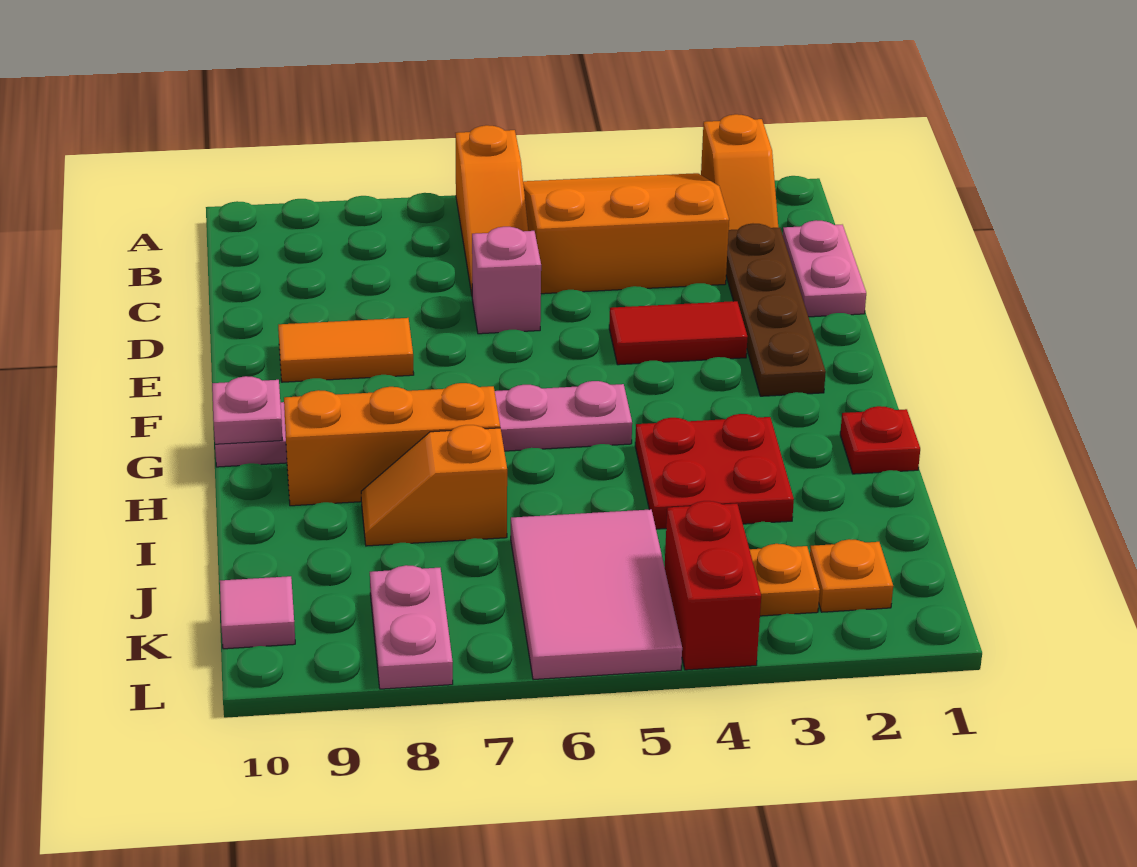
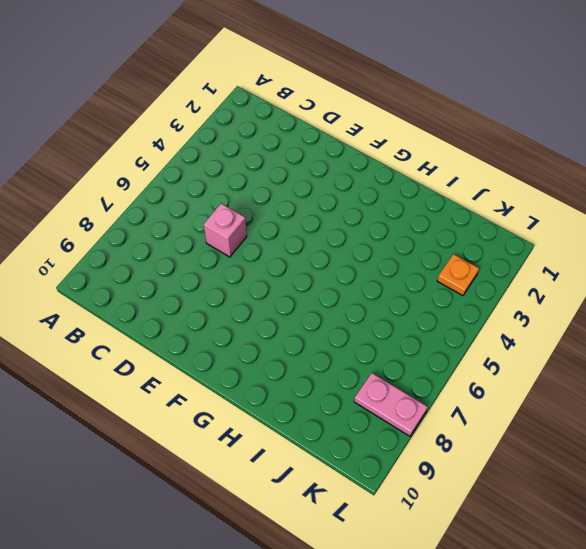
none -> orange 1x2 slope [701,114,778,230]
none -> orange 3x3 slope [523,173,729,294]
none -> orange 1x3 slope [456,125,528,294]

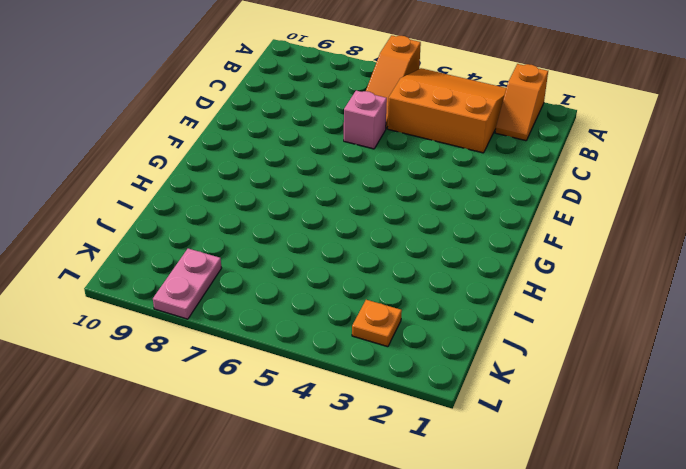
none -> pink 1x2 plate [783,220,866,317]
none -> brown 1x4 plate [726,224,826,396]
none -> red 1x2 tile [609,301,748,365]

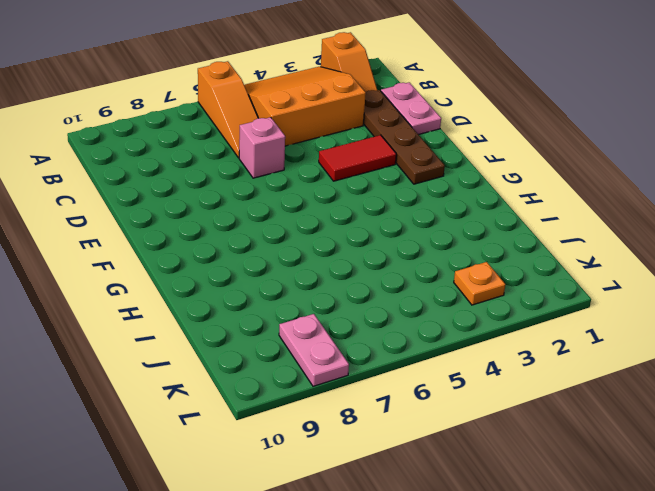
none -> orange 1x2 tile [278,318,414,382]
none -> pink 1x6 plate [215,381,632,467]
none -> red 1x1 plate [840,406,920,474]

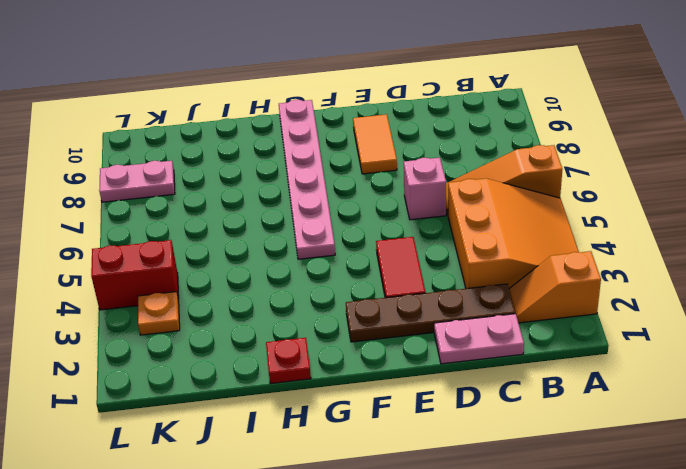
none -> red 2x2 plate [635,414,794,529]
none -> orange 1x3 brick [284,383,500,506]
none -> orange 1x2 slope [361,425,507,546]

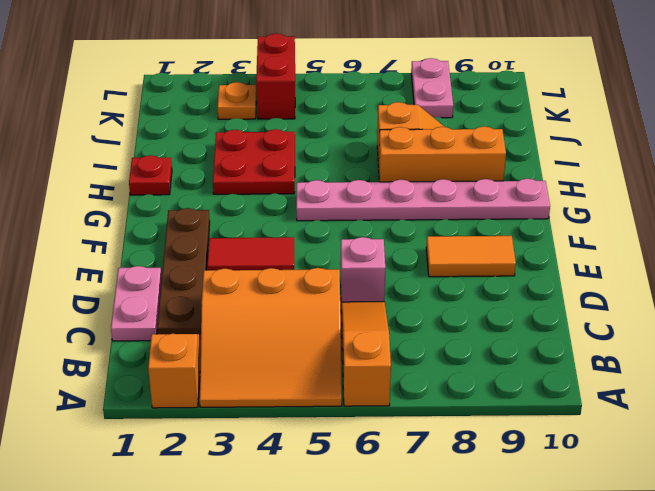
none -> pink 2x3 tile [511,509,682,680]
none -> orange 1x1 plate [810,539,893,612]
none -> pink 1x1 tile [220,576,295,649]

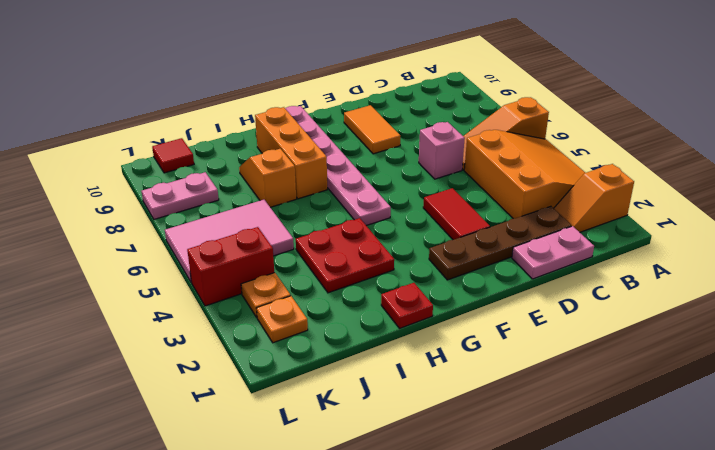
red 1x1 tile [152,138,194,173] -> pink 1x1 tile [220,576,295,649]
none -> pink 1x1 plate [212,376,282,444]

